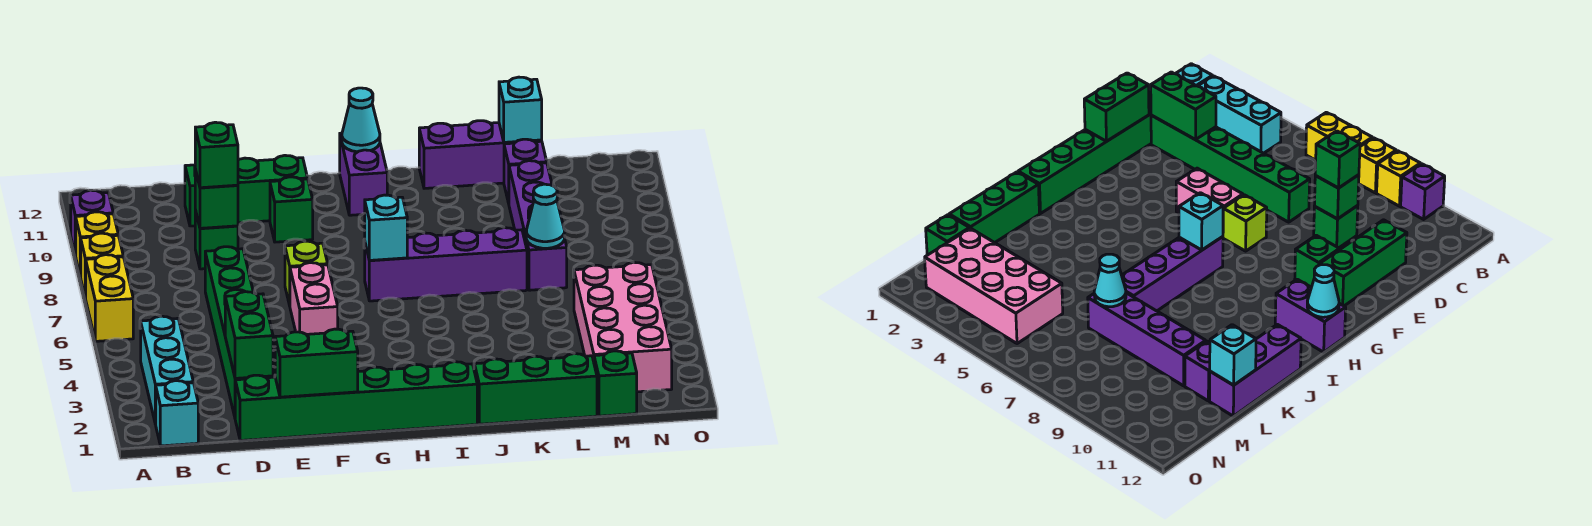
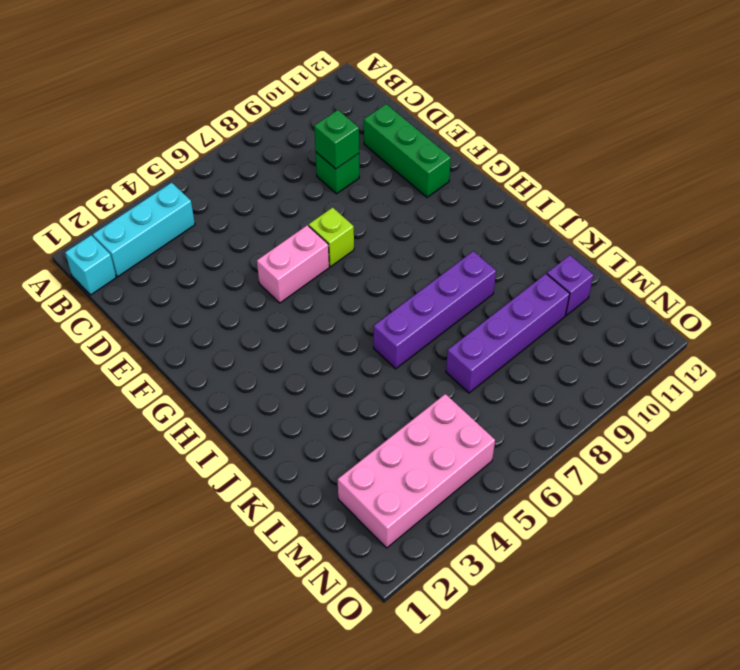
purple 1x4 brick [374,251,496,369] -> purple 1x4 brick turned to [365,228,527,301]
none -> yellow 1x2 brick [86,255,133,341]
none -> yellow 1x1 brick [81,233,123,298]
none -> yellow 1x1 brick [76,212,118,277]

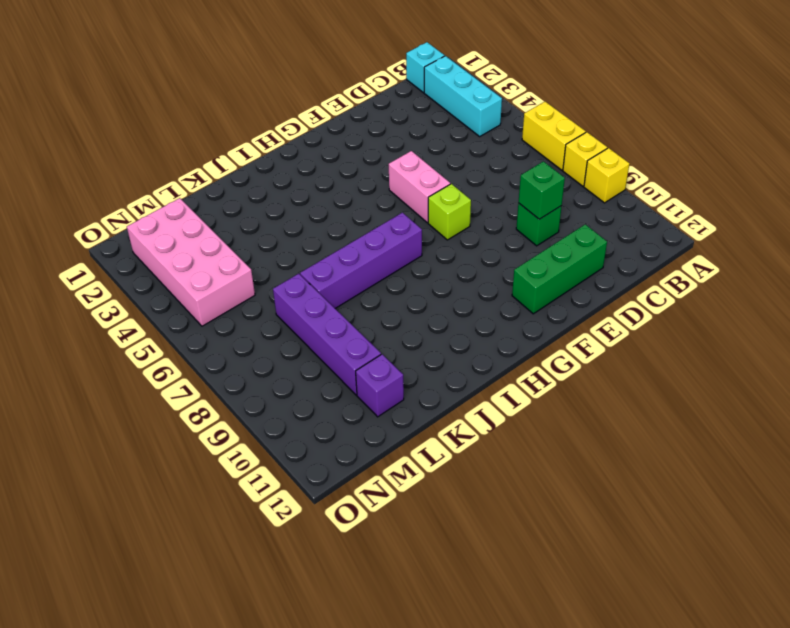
none -> purple 1x1 brick [71,190,113,255]
none -> green 1x6 brick [235,362,477,441]
none -> green 1x6 brick [205,247,273,416]

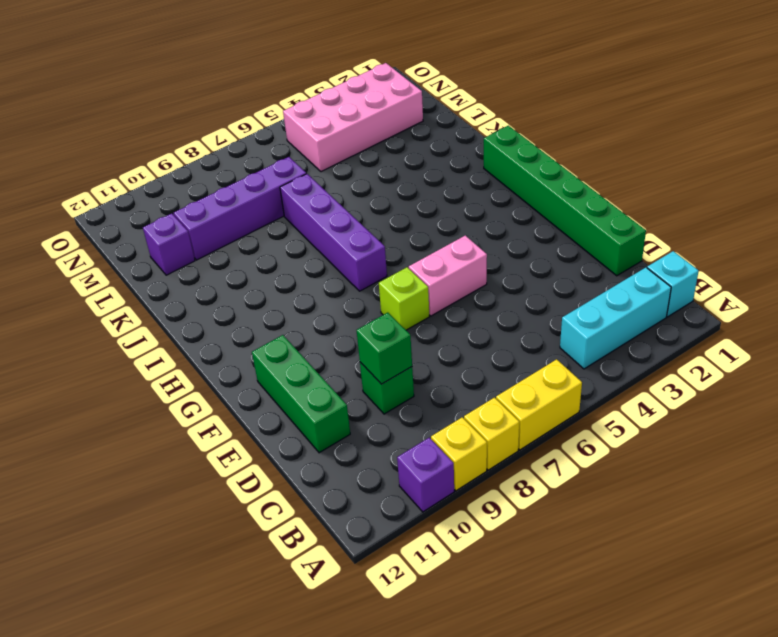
none -> green 1x6 brick [205,247,273,416]
none -> green 1x1 brick [270,177,313,242]
none -> purple 1x2 brick [340,133,387,215]

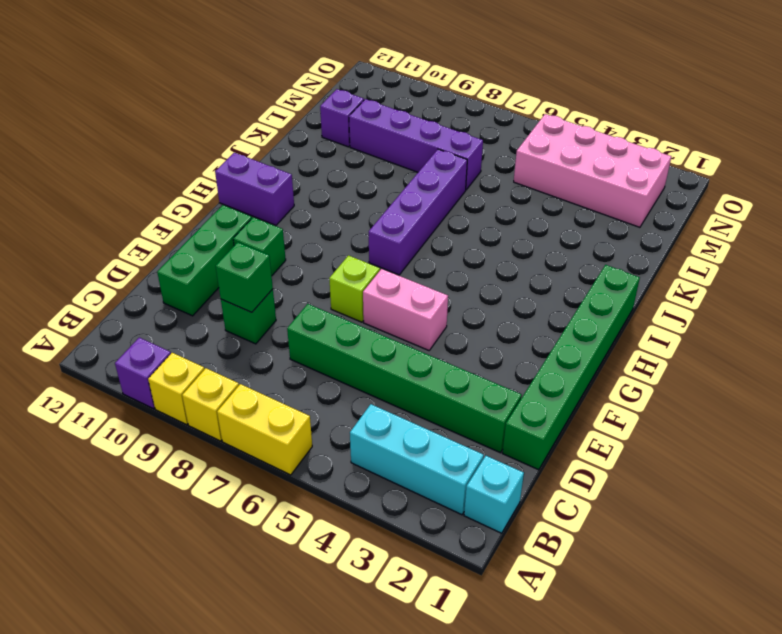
none -> green 1x3 brick [474,354,597,424]
none -> purple 1x3 brick [419,121,542,188]
none -> green 1x1 brick [594,351,637,416]

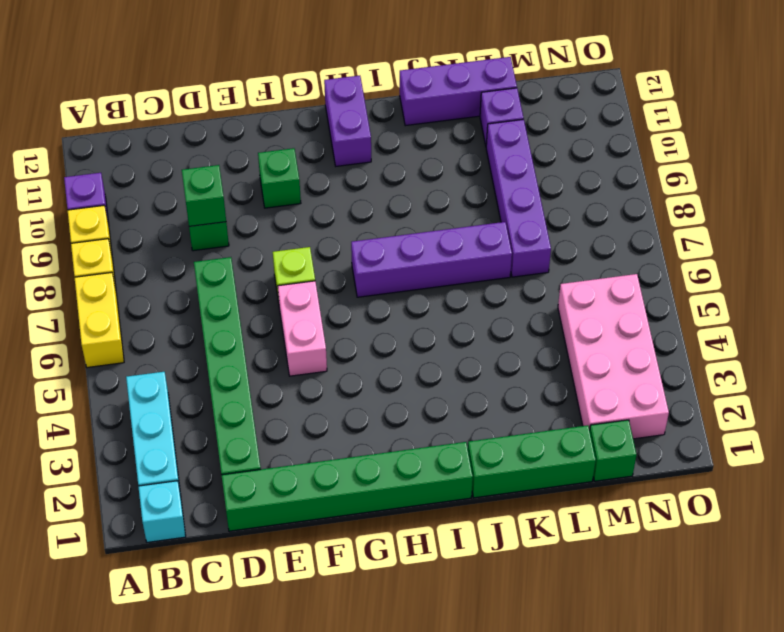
none -> green 1x3 brick [185,155,308,226]
none -> green 1x2 brick [225,292,273,378]
none -> green 1x2 brick [275,329,358,397]

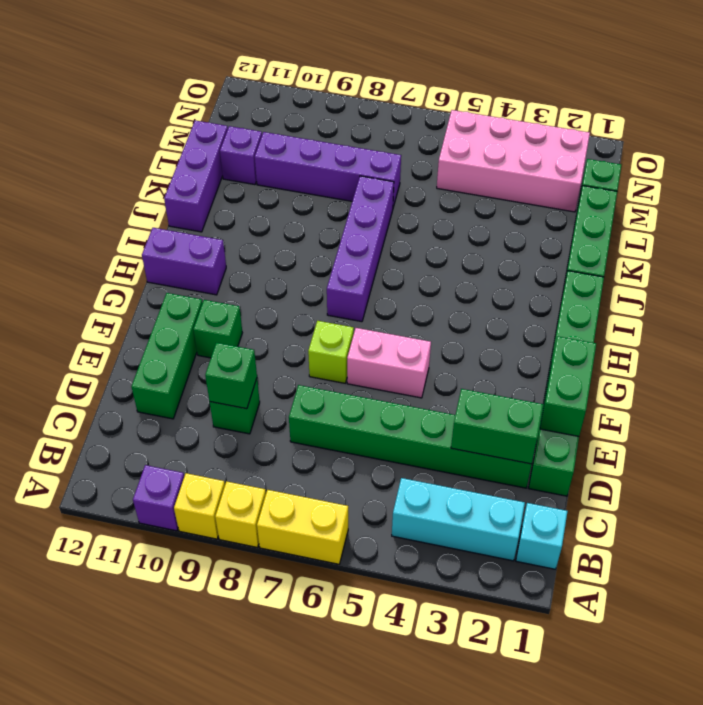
none -> cyan 1x1 brick [365,195,407,260]
none -> cyan 1x1 cone [342,88,380,152]
none -> cyan 1x1 cone [526,184,564,248]

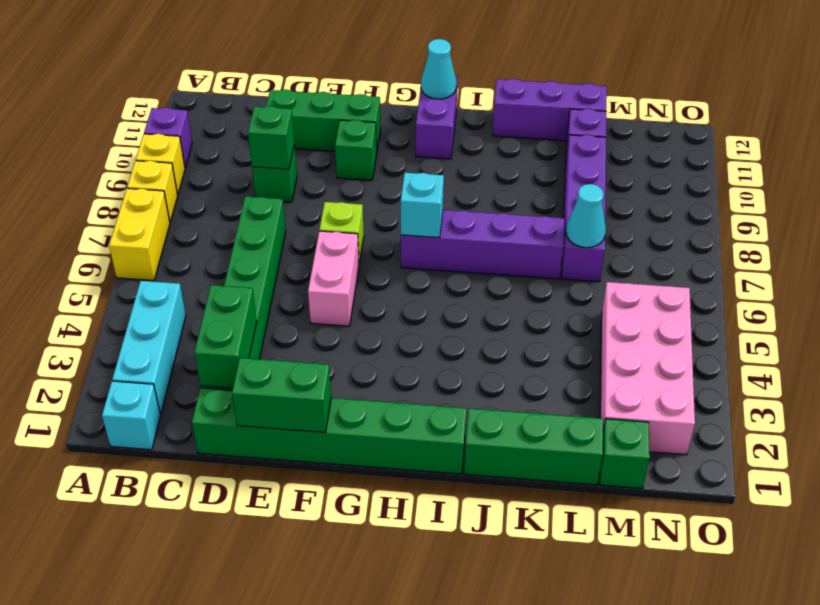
none -> cyan 1x1 brick [499,77,542,142]
none -> green 1x1 brick [195,122,238,188]

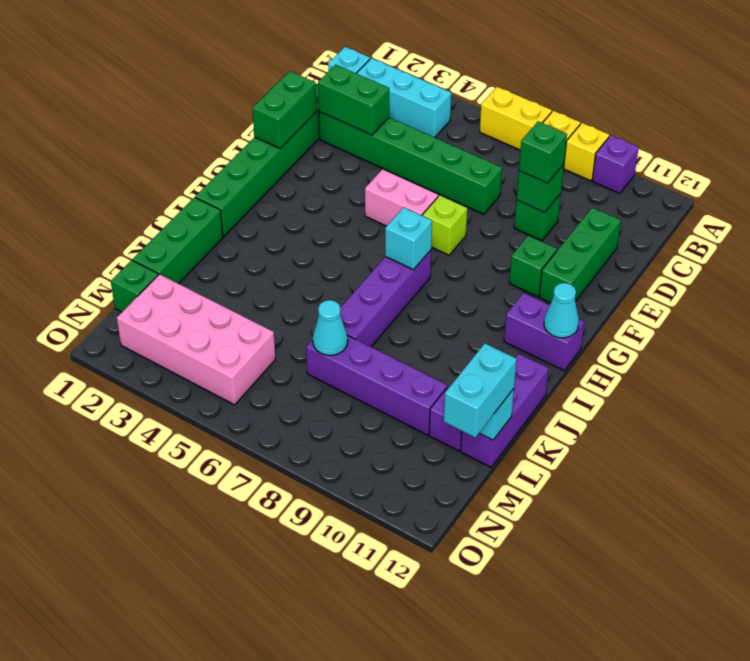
cyan 1x2 brick [444,343,517,437] -> none

